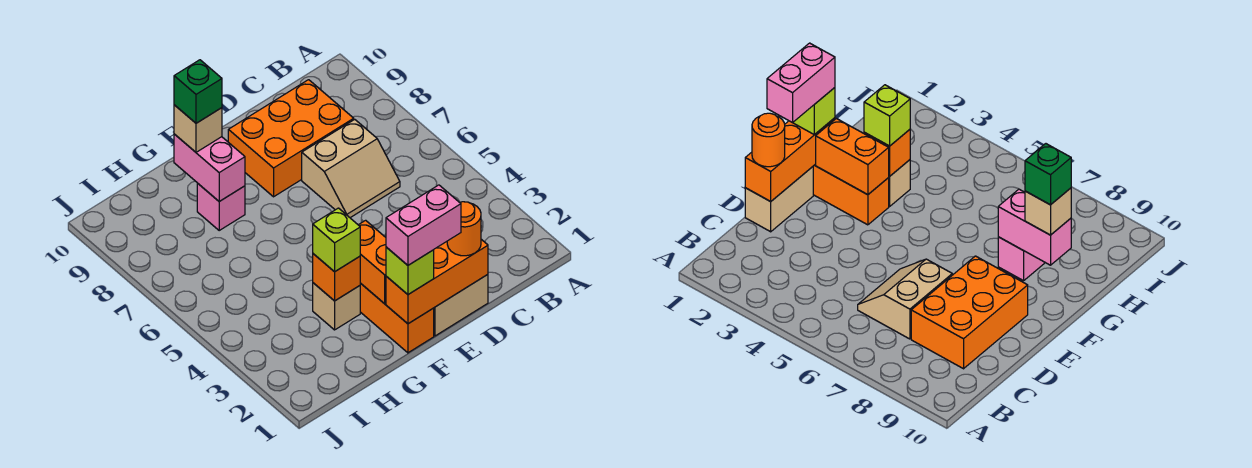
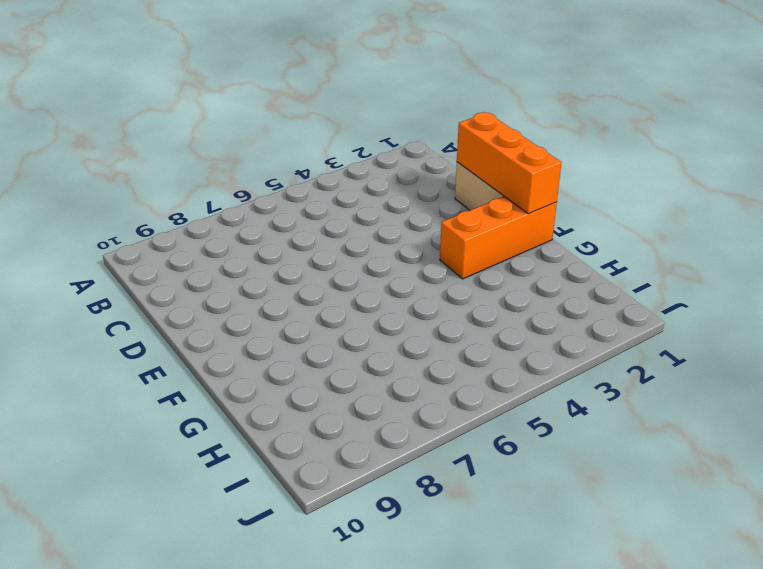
none -> tan 2x2 slope [302,119,400,218]
none -> orange 2x3 brick [228,80,354,197]
none -> tan 1x1 brick [313,283,360,330]

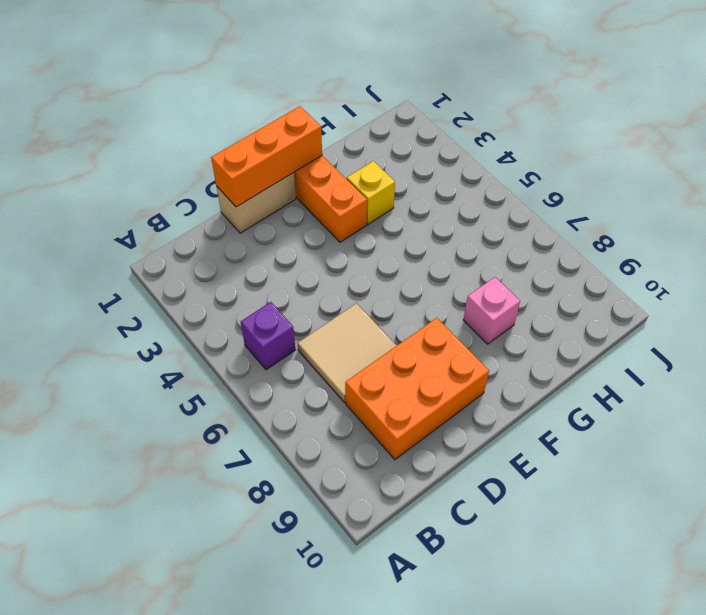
purple 1x1 brick [241,302,295,370] -> none
tan 2x2 tile [297,303,397,402] -> tan 2x2 slope [302,119,400,218]
yellow 1x1 brick [347,161,395,224] -> tan 1x1 brick [313,283,360,330]
none -> orange 1x2 brick [359,220,386,304]
none -> orange 1x1 brick [313,254,360,301]
none -> pink 1x2 brick [174,134,245,201]

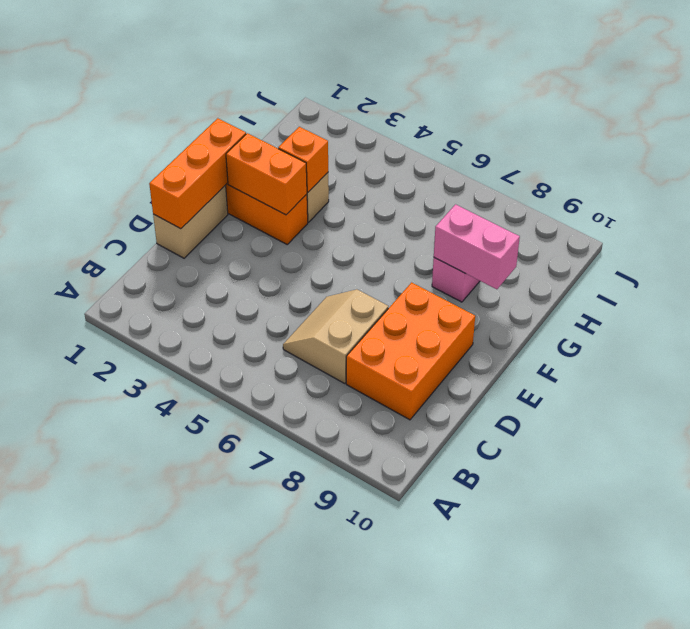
none -> orange 1x1 round brick [447,202,481,256]
none -> lime 1x1 brick [386,247,434,294]
none -> lime 1x1 brick [313,208,360,272]

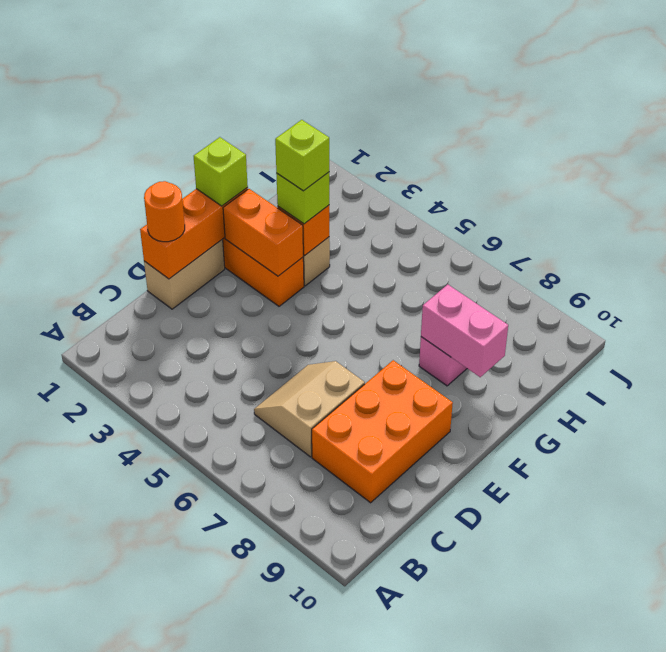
lime 1x1 brick [275,120,329,191] -> none
none -> tan 1x1 brick [174,105,222,152]
none -> pink 1x2 brick [386,185,461,265]
none -> green 1x1 brick [174,60,222,123]

